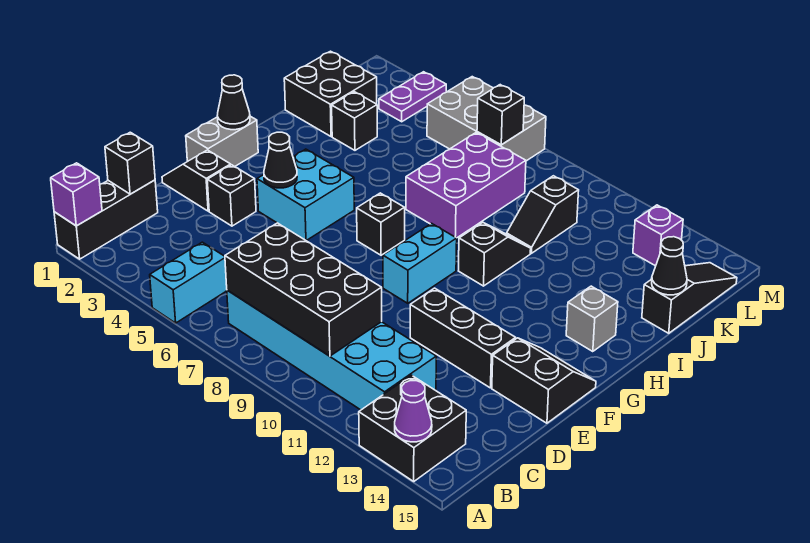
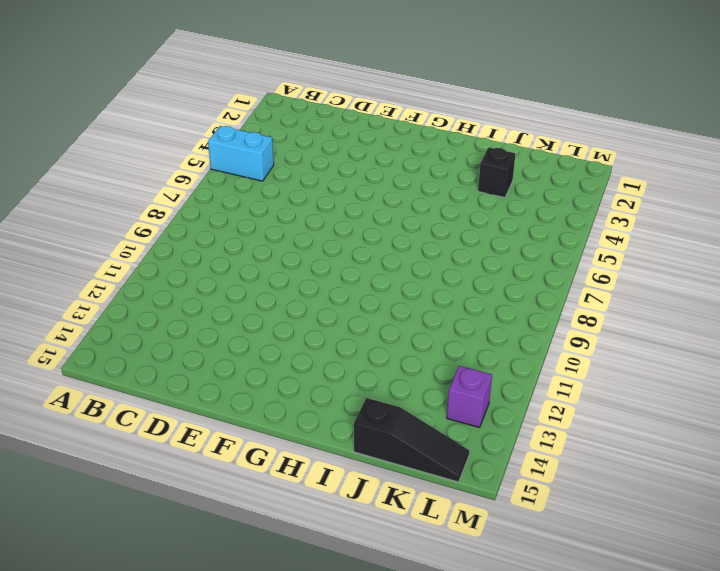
none -> black 1x3 brick [54,180,158,259]
none -> black 2x2 brick [359,375,466,481]
none -> cyan 2x6 brick [227,290,436,410]
none -> black 1x2 slope [162,150,231,211]

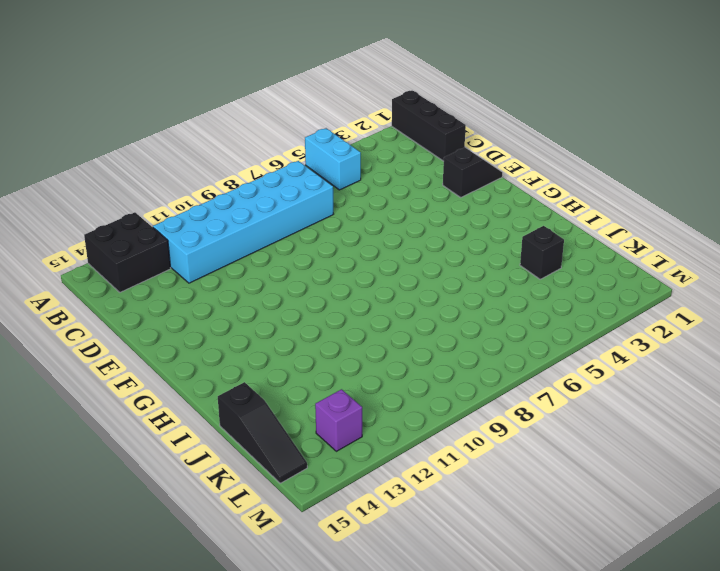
none -> black 1x1 brick [207,165,256,226]
none -> black 1x3 brick [410,288,516,388]
none -> black 2x2 slope [492,338,596,423]
none -> grey 1x2 brick [186,116,258,166]

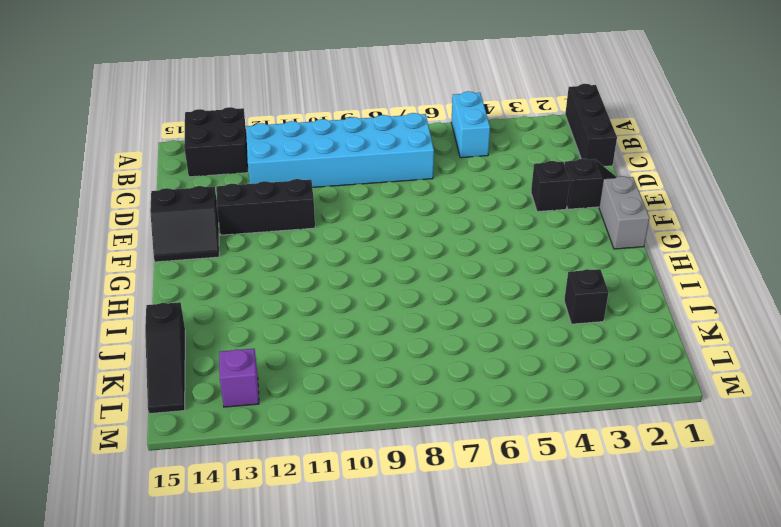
none -> cyan 2x2 brick [257,149,354,241]
none -> cyan 1x2 brick [383,223,457,303]
none -> black 1x1 brick [357,193,405,255]
none -> black 1x2 slope [459,223,531,286]

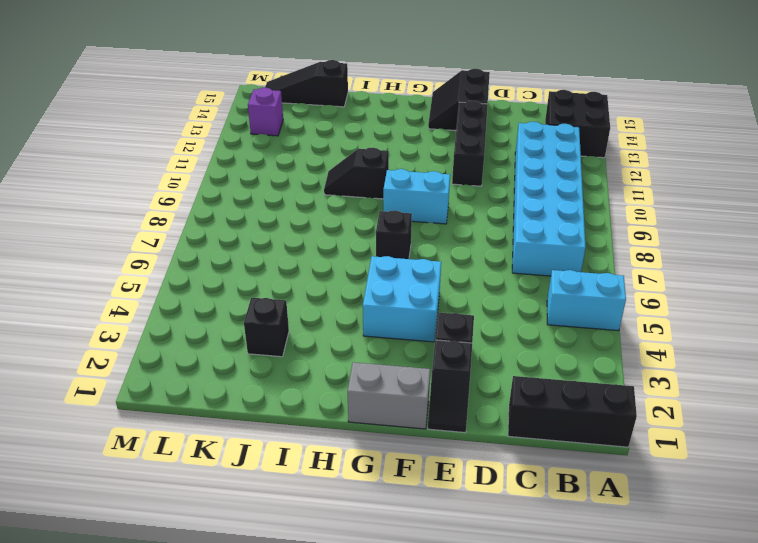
none -> grey 1x1 brick [566,286,618,352]
none -> purple 2x3 brick [406,133,526,238]
none -> black 2x2 brick [284,51,377,137]
none -> black 1x2 slope [507,176,579,253]

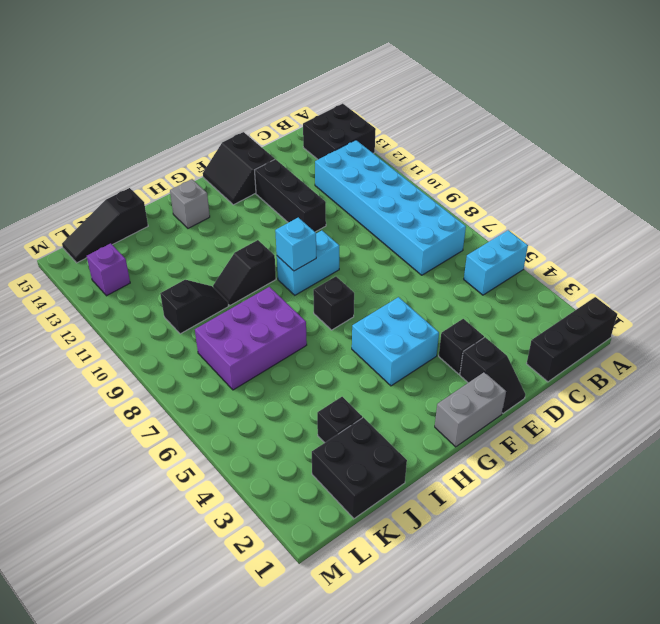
cyan 1x1 brick [275,217,316,271] -> none
none -> purple 1x2 plate [379,72,446,122]
none -> grey 2x3 brick [427,77,546,161]
none -> purple 1x1 brick [51,163,102,226]
none -> purple 1x1 cone [395,381,432,442]

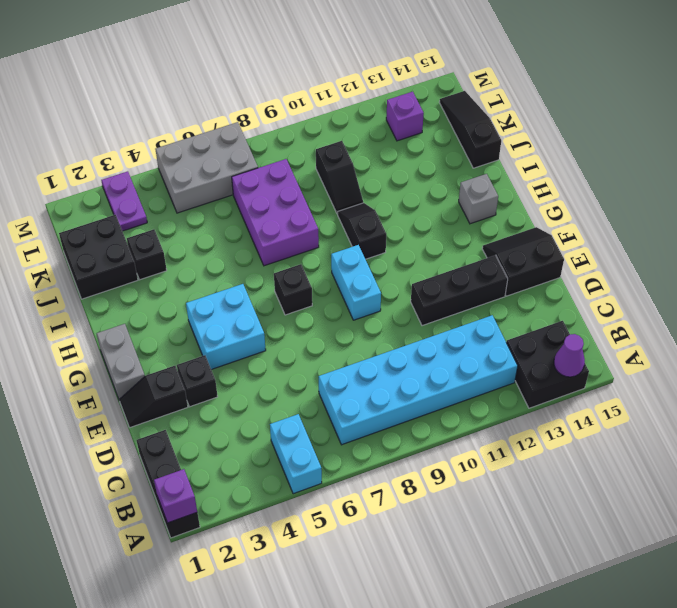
none -> black 2x4 brick [225,223,382,356]
none -> black 1x1 brick [105,132,155,194]
none -> black 1x1 cone [264,132,297,188]
none -> black 1x1 cone [217,75,250,130]

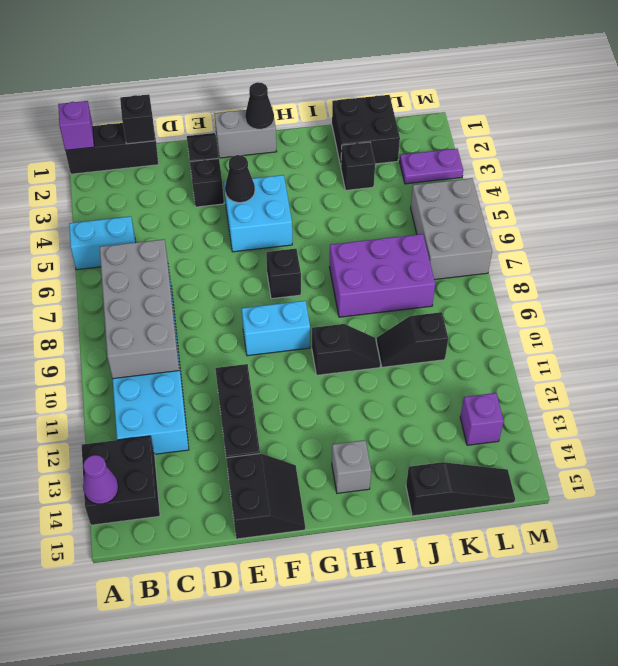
grey 2x4 brick [100,239,179,379] -> black 2x4 brick [225,223,382,356]
none -> black 1x1 cone [652,237,687,295]
none -> black 1x1 brick [477,85,524,145]

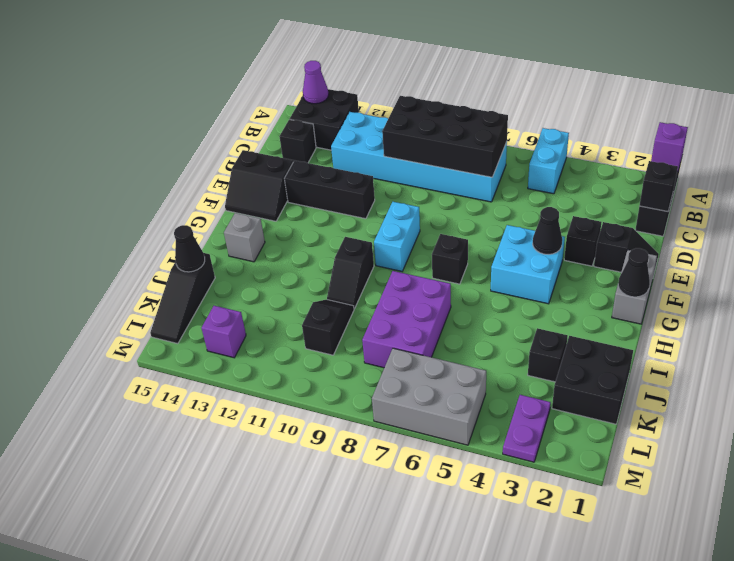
black 1x1 brick [279,119,316,163] -> black 1x1 brick moved to [477,85,524,145]

